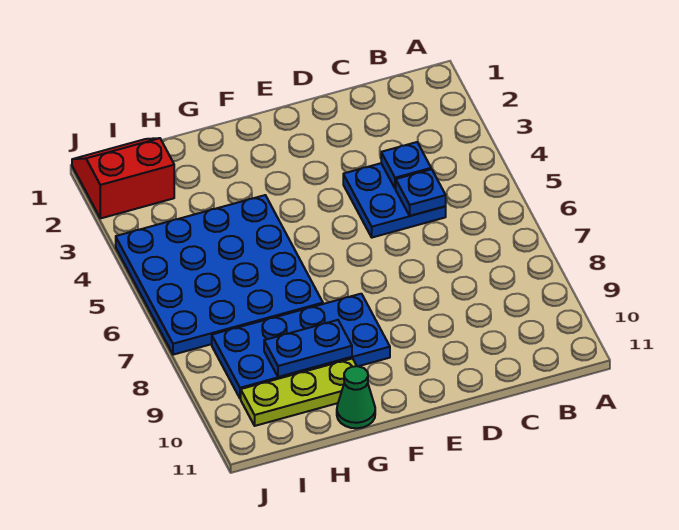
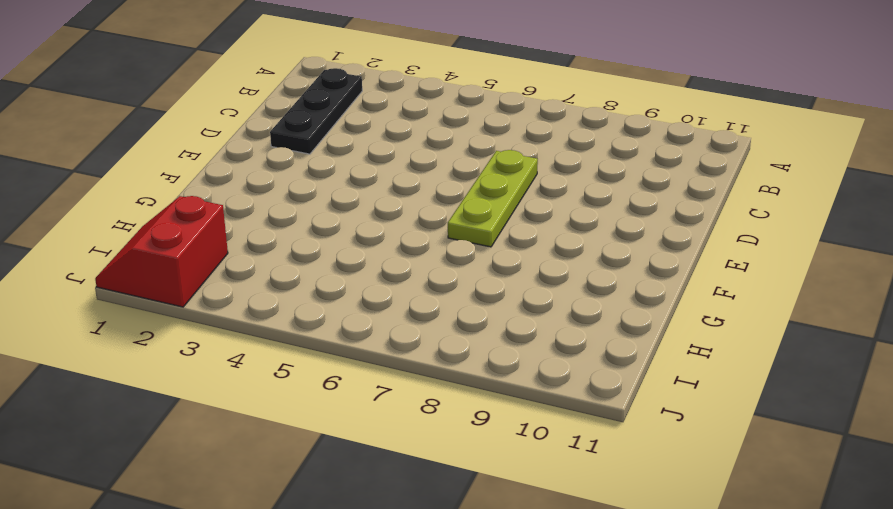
black 1x3 plate [270,68,362,154] -> none
lime 1x3 plate [448,150,538,247] -> lime 1x3 plate moved to [241,359,357,426]
none -> blue 2x2 plate [343,163,446,238]
none -> blue 2x4 plate [212,294,390,399]

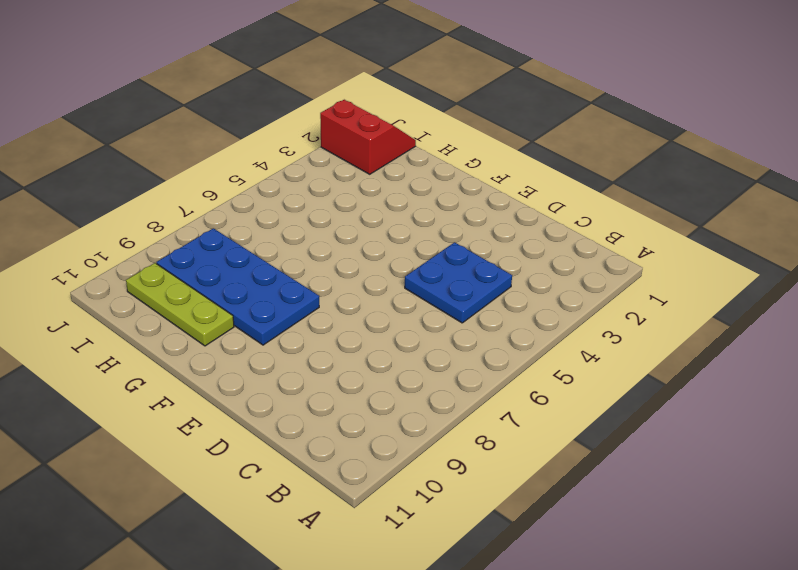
none -> blue 4x4 plate [116,195,323,355]
none -> green 1x1 cone [337,366,375,428]

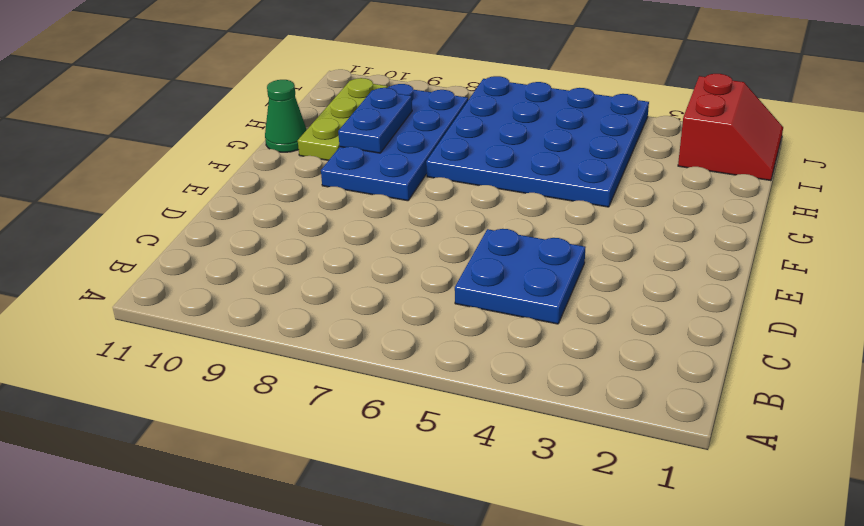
none -> blue 1x1 plate [381,142,431,189]
none -> blue 1x1 plate [396,169,446,216]

